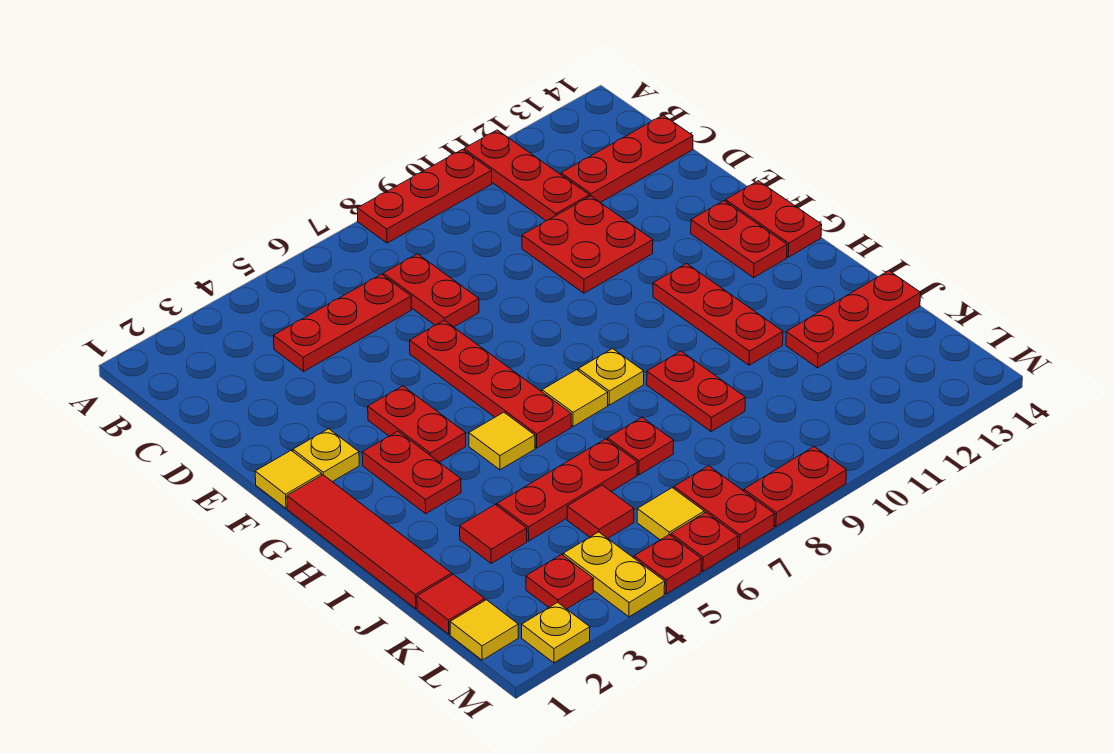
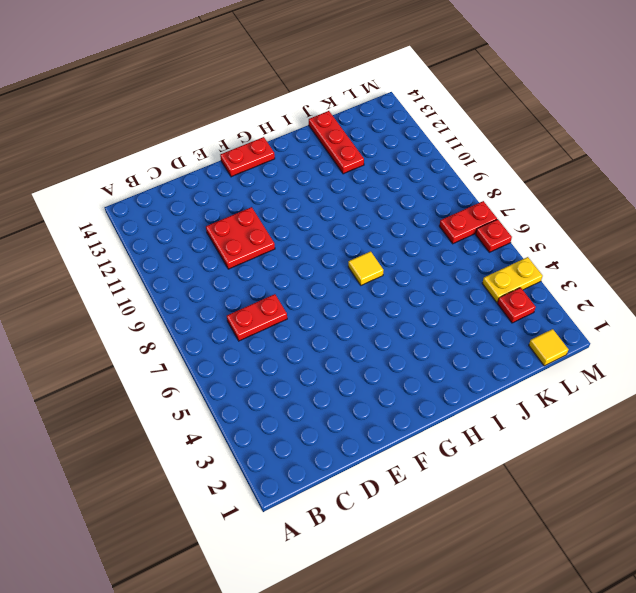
none -> red 1x3 plate [357,150,492,243]
none -> red 1x3 plate [464,130,589,221]
none -> red 1x3 plate [273,274,412,371]
none -> red 1x3 plate [561,115,693,202]

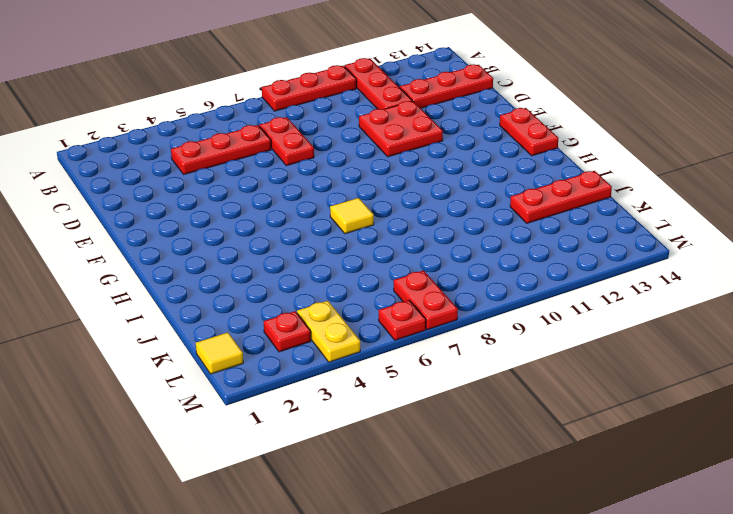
none -> red 1x4 plate [410,320,571,448]
none -> yellow 1x1 tile [255,451,322,508]
none -> yellow 1x1 plate [293,429,359,482]
none -> red 1x2 plate [368,386,466,462]

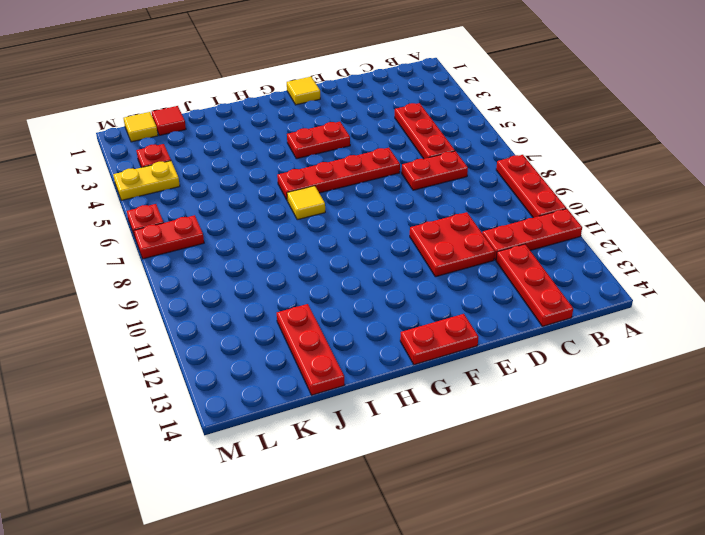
none -> yellow 1x1 plate [293,429,359,482]
none -> red 1x2 plate [691,201,787,277]
none -> red 1x4 tile [287,475,452,609]
none -> red 1x2 plate [362,431,461,514]

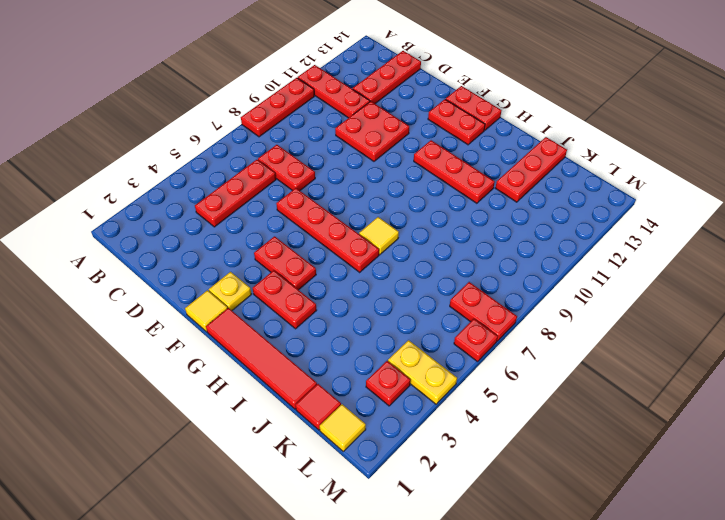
none -> yellow 1x1 tile [469,412,535,470]
none -> yellow 1x1 plate [578,349,644,405]
none -> red 1x2 plate [647,351,745,432]
none -> red 1x1 tile [460,505,527,563]

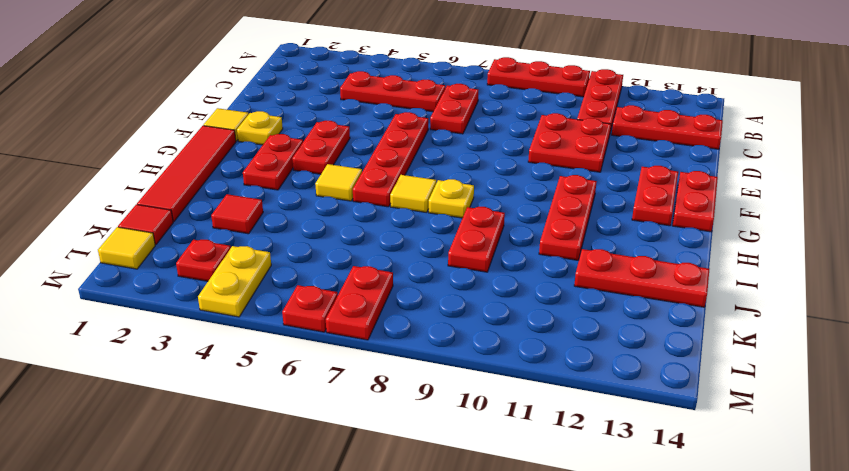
none -> red 1x3 plate [497,439,637,541]
none -> red 1x1 plate [608,418,674,475]
none -> red 1x1 tile [567,485,634,538]
none -> yellow 1x1 tile [637,488,704,540]

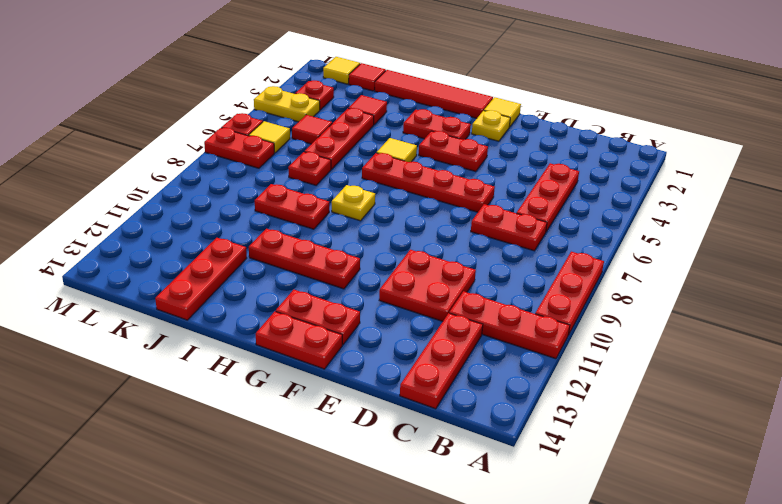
none -> yellow 1x1 tile [542,370,608,427]
none -> yellow 1x1 plate [522,602,590,663]
none -> red 1x1 plate [634,535,701,594]
none -> red 1x2 plate [744,447,847,527]

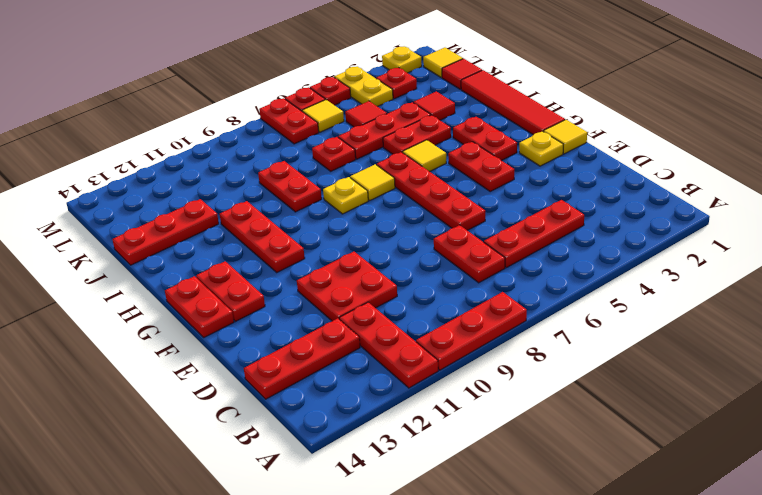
red 1x2 plate [383,115,451,154] -> red 1x2 plate moved to [744,447,847,527]

